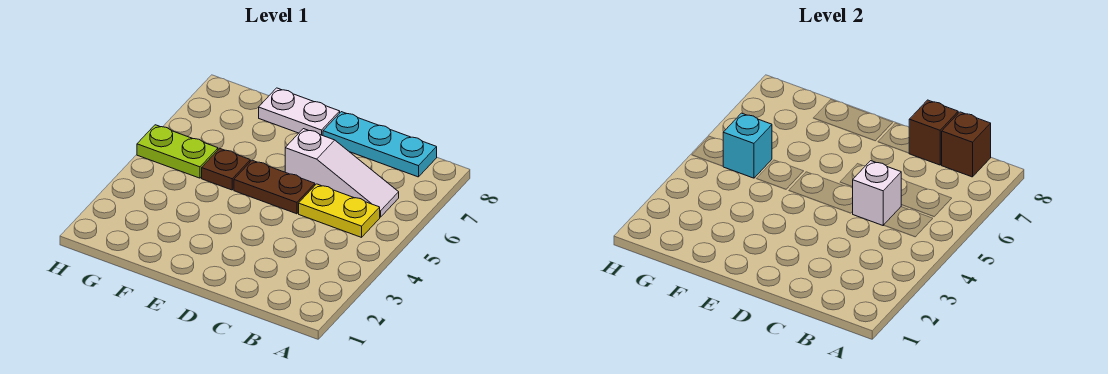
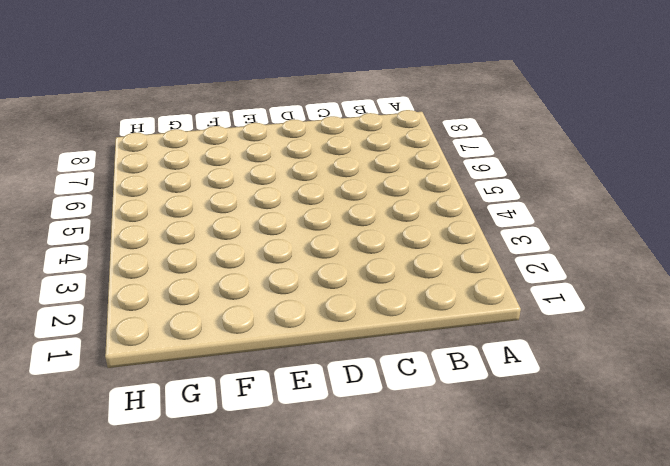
none -> yellow 1x2 plate [299,184,380,237]
none -> white 1x3 slope [285,129,399,217]

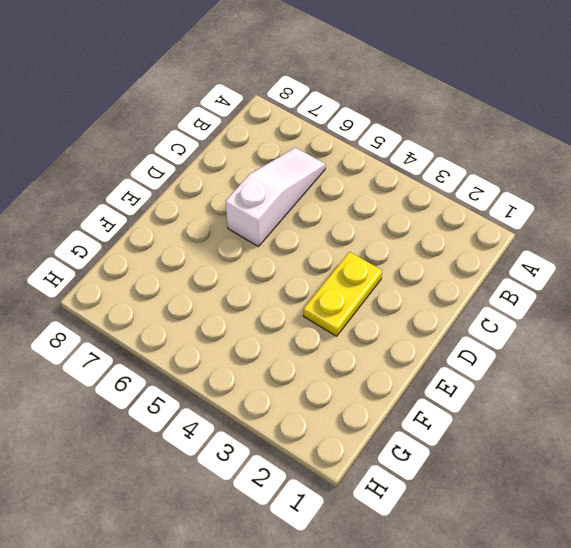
yellow 1x2 plate [303,252,382,336] -> yellow 1x2 plate moved to [299,184,380,237]
none -> cyan 1x3 plate [323,112,437,177]
none -> brown 1x2 plate [234,160,315,214]

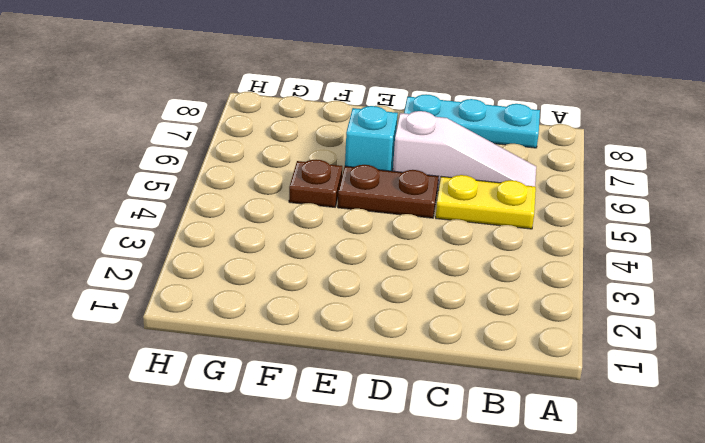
cyan 1x1 brick [345,106,398,171] -> cyan 1x1 brick moved to [723,113,772,178]
none -> white 1x2 plate [259,88,340,136]
none -> lime 1x2 plate [137,125,218,178]

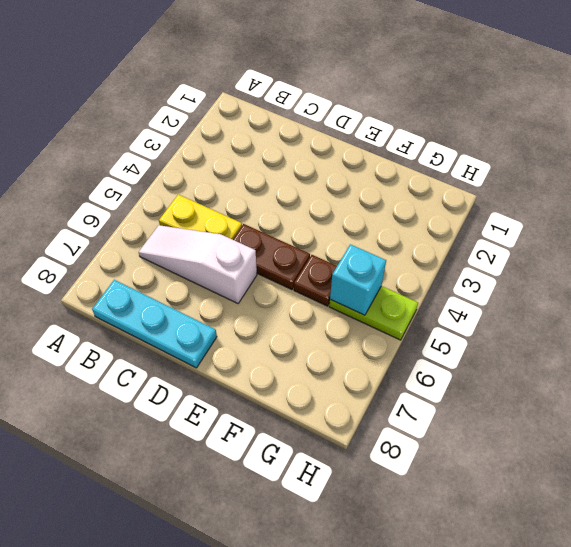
none -> white 1x2 plate [259,88,340,136]
none -> brown 1x1 brick [942,112,991,177]

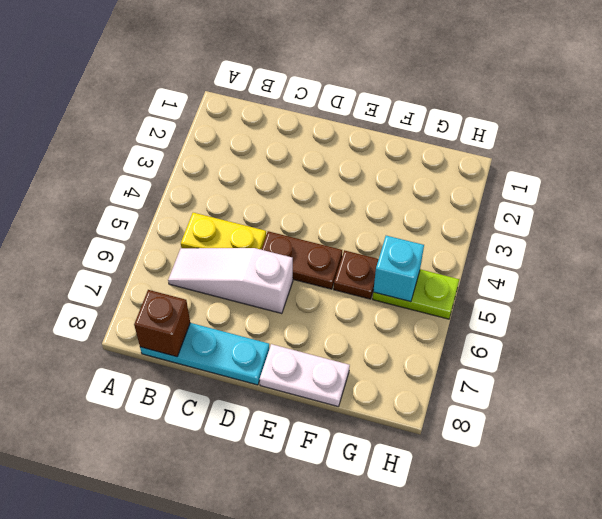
none -> white 1x1 brick [852,161,901,225]
none -> brown 1x1 brick [909,100,958,165]

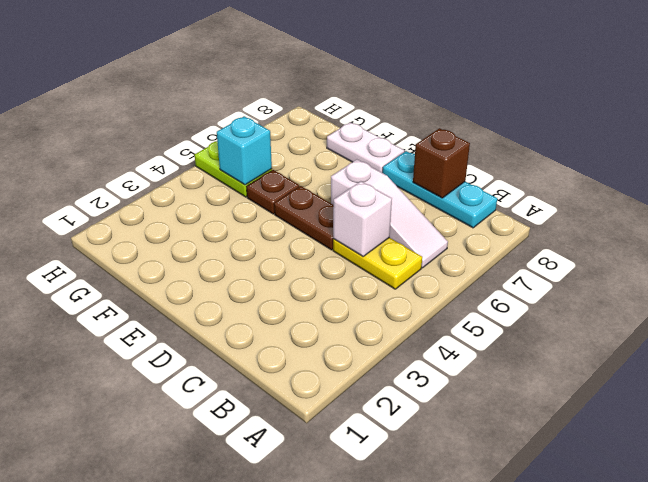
none -> brown 1x1 brick [942,112,991,177]

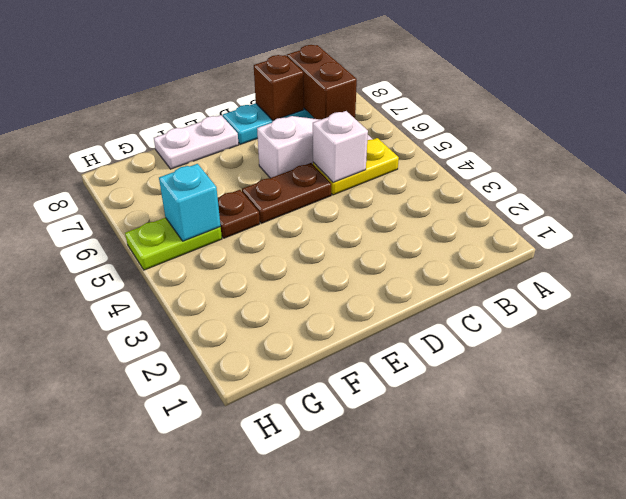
brown 1x2 brick [287,45,357,120] -> brown 1x1 brick [942,112,991,177]

